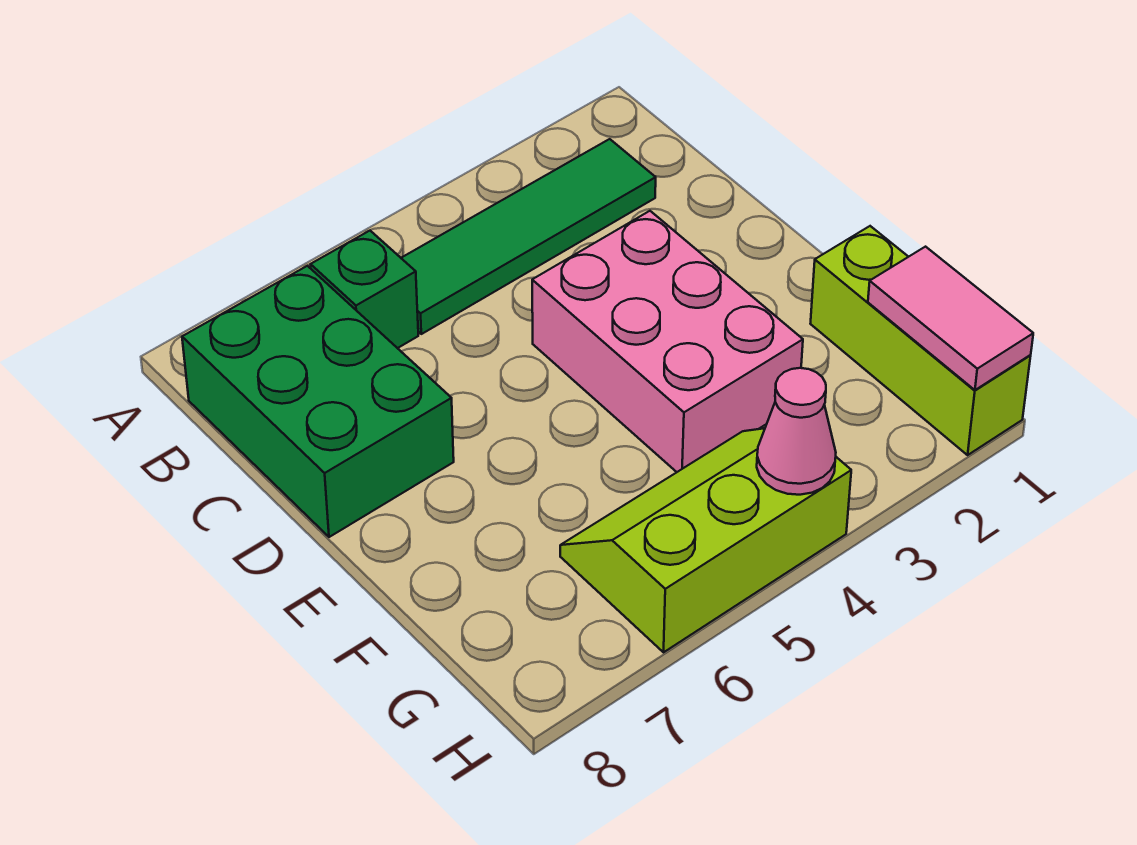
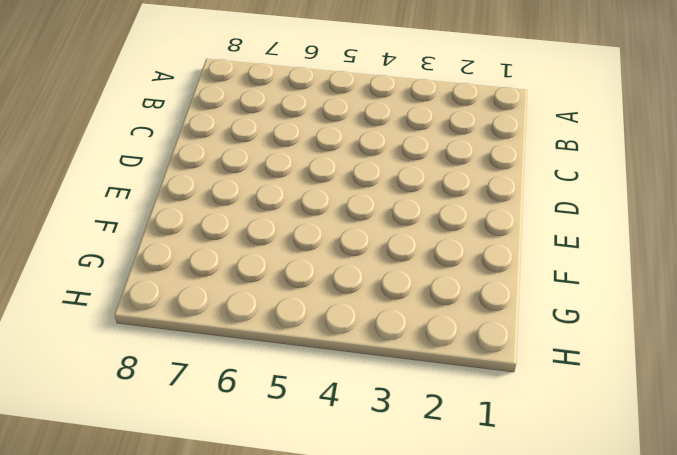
none -> green 1x4 tile [401,139,656,334]
none -> green 1x1 brick [311,231,418,348]

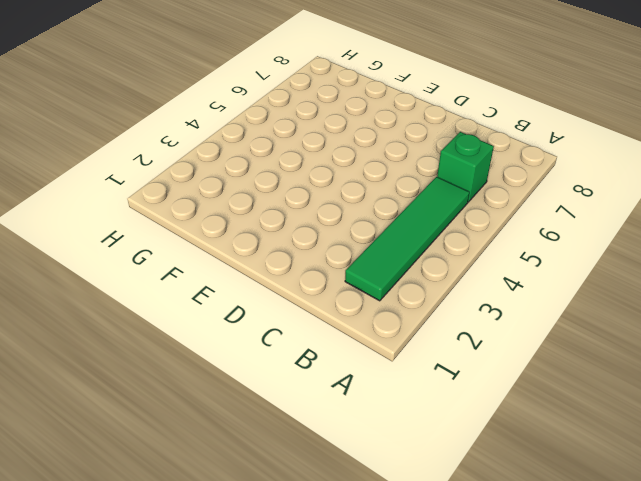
none -> green 2x3 brick [182,266,454,537]
none -> pink 2x3 brick [532,211,803,472]

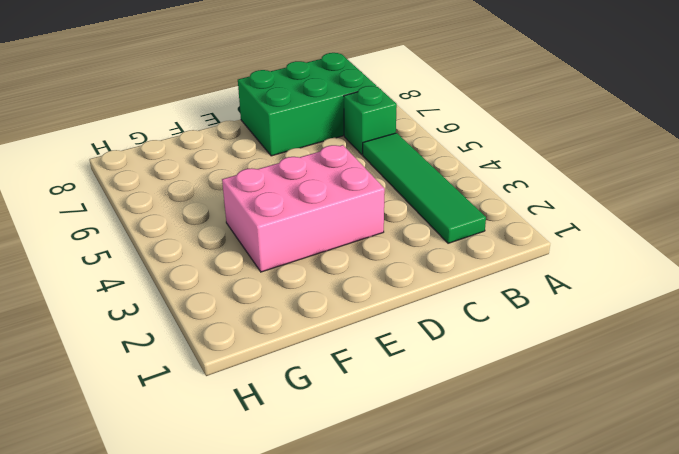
none -> lime 1x3 brick [810,226,1031,455]
none -> lime 2x3 slope [560,428,851,652]

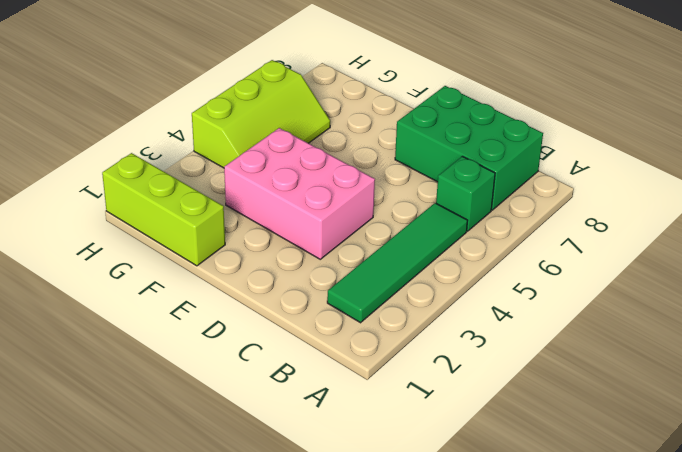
none -> pink 1x2 tile [868,247,1033,390]
none -> pink 1x1 cone [757,368,836,495]

